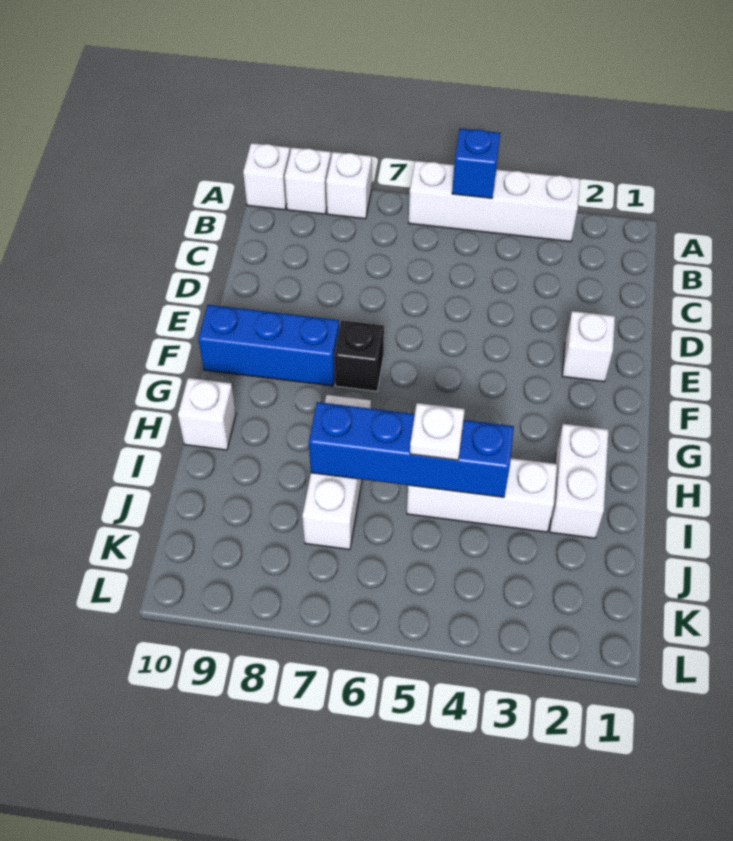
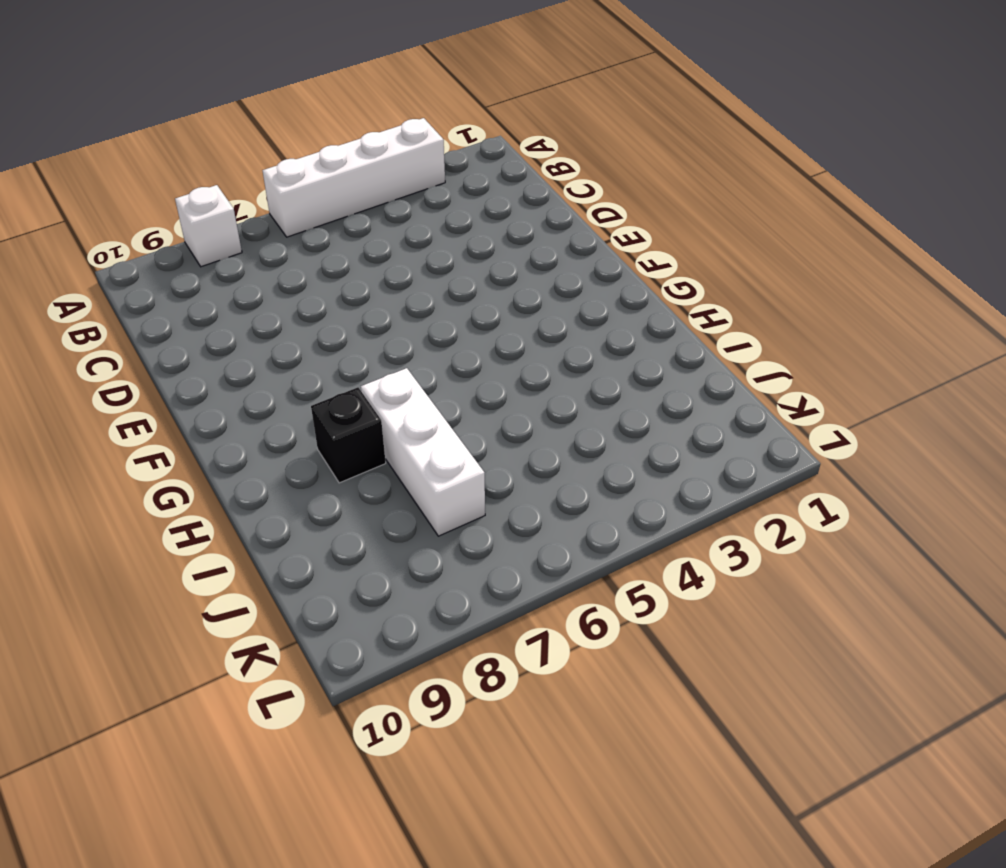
black 1x1 brick [311,387,386,483] -> black 1x1 brick moved to [334,320,384,391]
none -> white 1x1 brick [285,147,331,214]
none -> white 1x1 brick [243,143,290,210]
none -> white 1x1 brick [562,311,615,382]

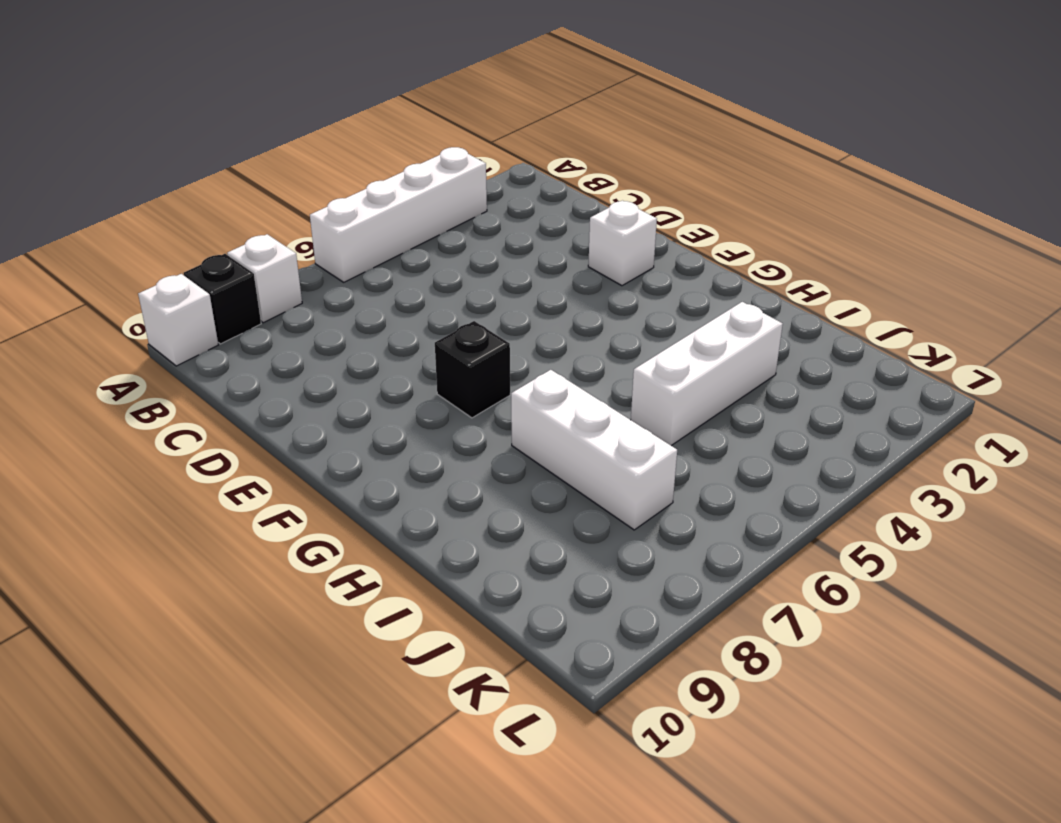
black 1x1 brick [184,254,261,344] -> white 1x1 brick [285,147,331,214]
none -> blue 1x3 brick [198,305,339,386]
none -> white 1x2 brick [550,424,609,538]
none -> white 1x1 brick [178,378,236,450]

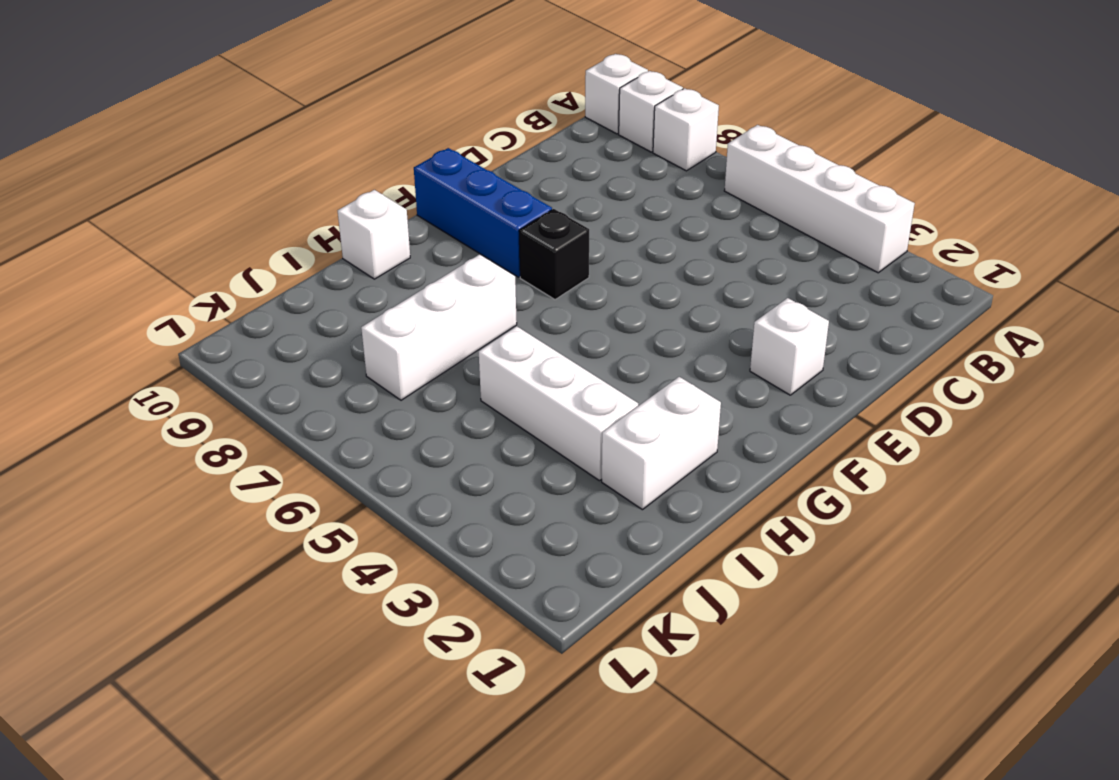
none -> blue 1x1 brick [452,129,500,198]
none -> blue 1x4 brick [309,402,514,497]
none -> white 1x1 plate [410,403,465,460]

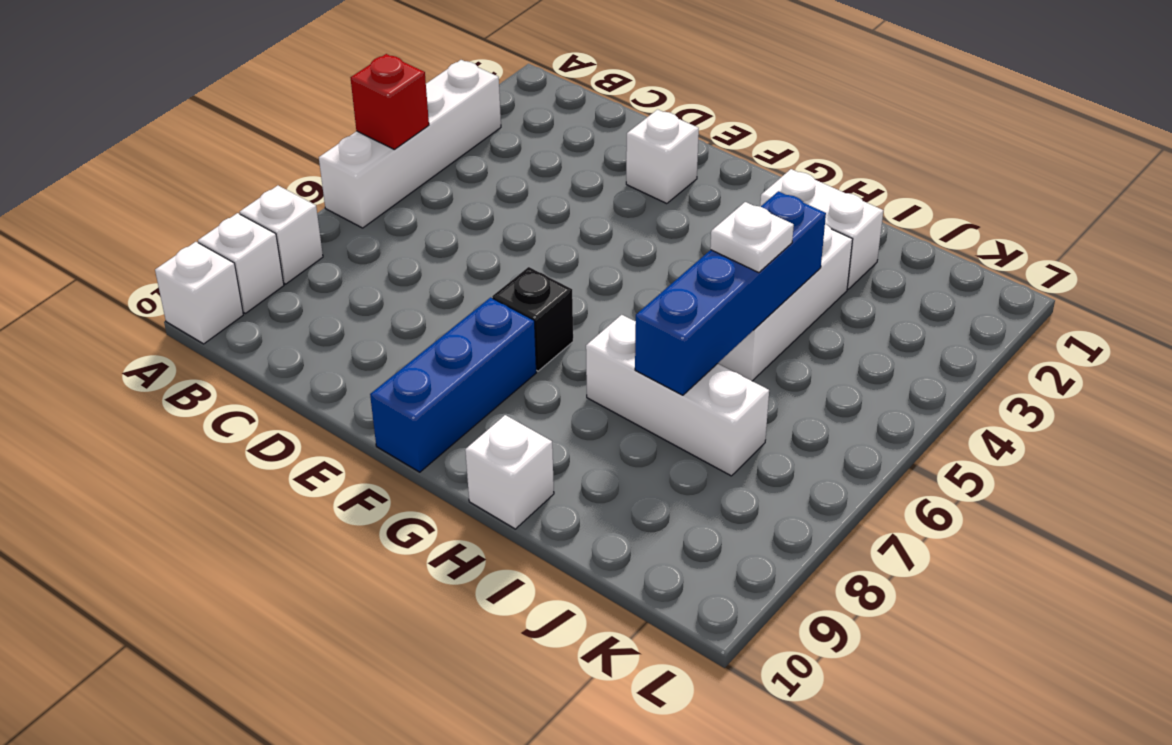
red 1x1 brick [351,54,429,149] -> blue 1x1 brick [452,129,500,198]

